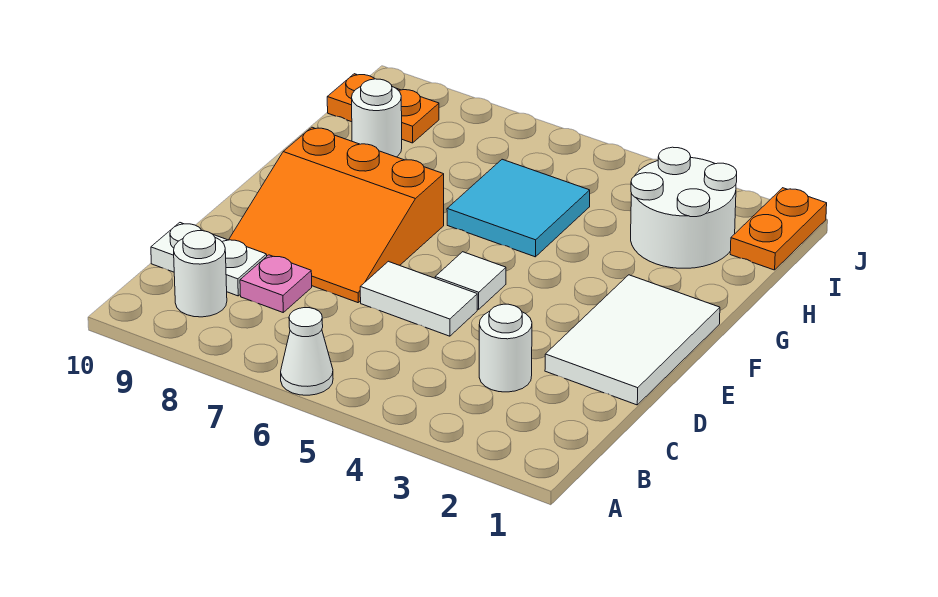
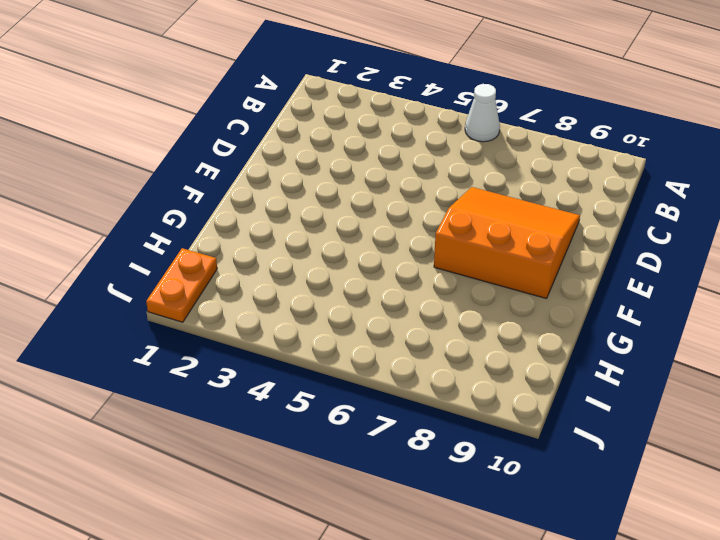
none -> white 1x1 round brick [174,231,227,317]
none -> white 1x1 round brick [479,304,532,392]
none -> pink 1x1 plate [240,255,312,312]

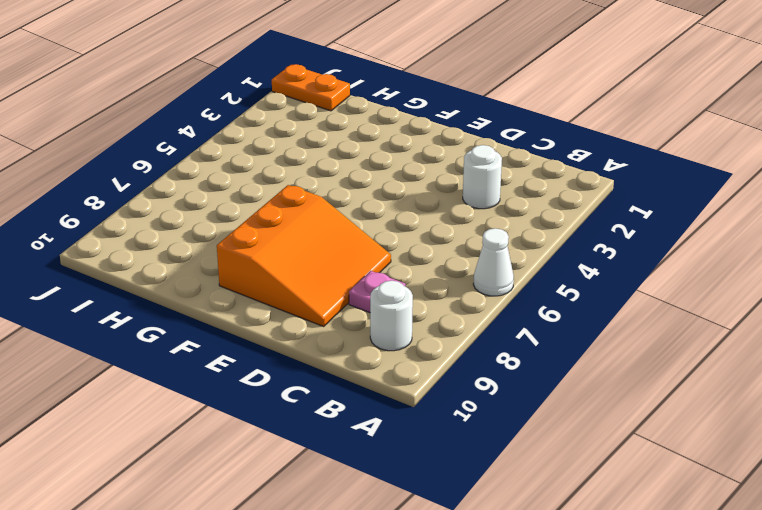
none -> white 1x2 plate [151,223,267,296]
none -> white 2x3 tile [545,275,720,405]
none -> white 1x2 tile [360,261,477,336]

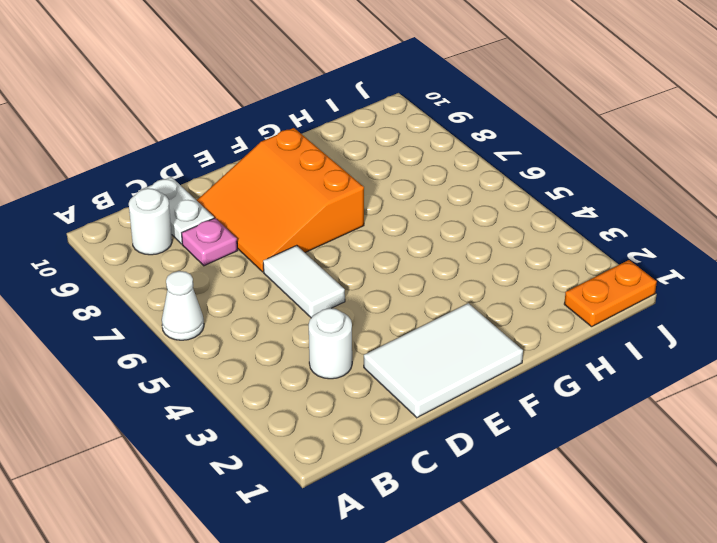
none -> white 1x1 tile [435,252,506,309]
none -> cyan 2x2 tile [447,159,590,257]
none -> white 2x2 round brick [631,147,737,268]

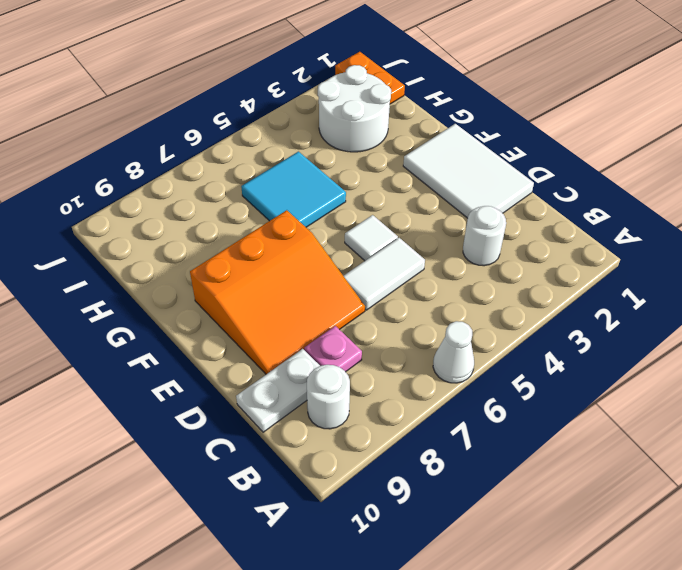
none -> white 1x1 round brick [352,79,402,157]
none -> orange 1x2 plate [327,74,439,143]

